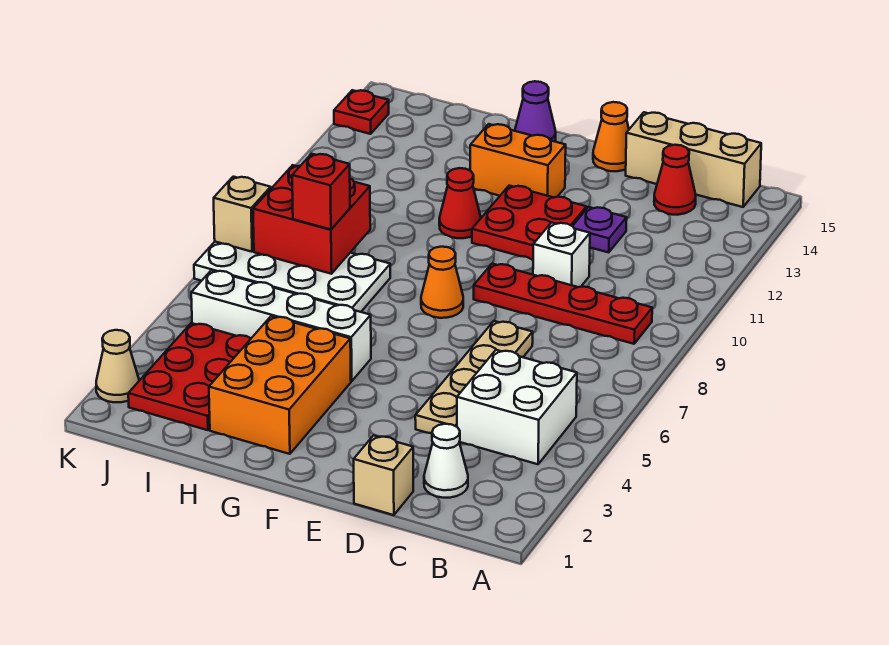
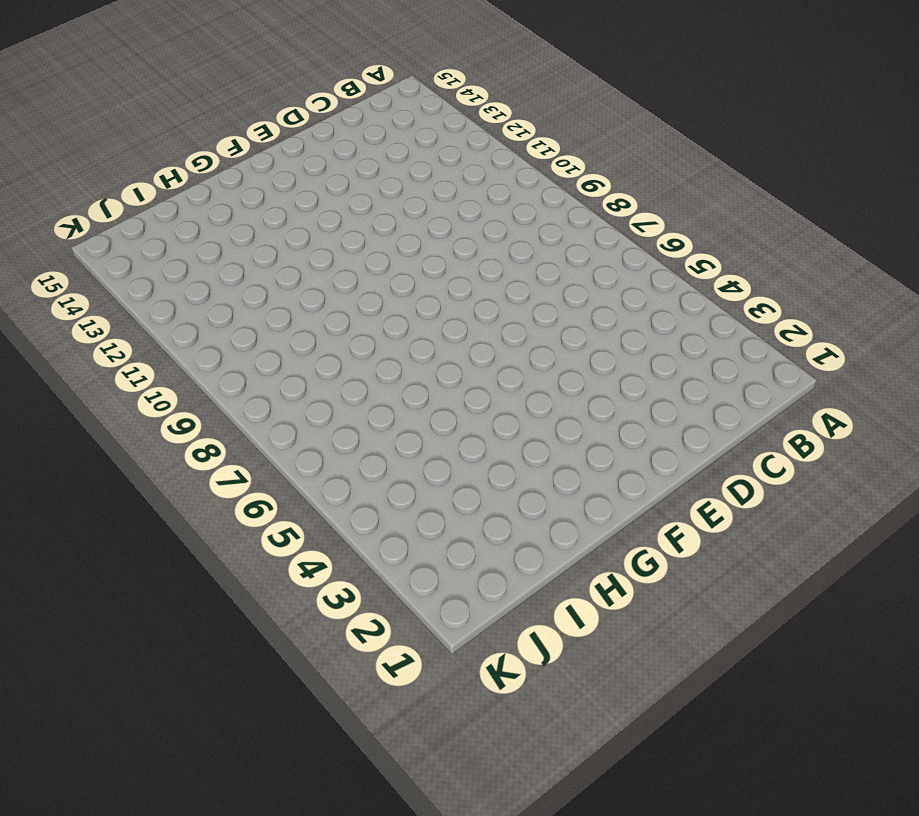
none -> white 2x2 brick [457,350,577,464]
none -> red 1x4 plate [474,264,652,344]
none -> tan 1x3 brick [626,112,761,207]

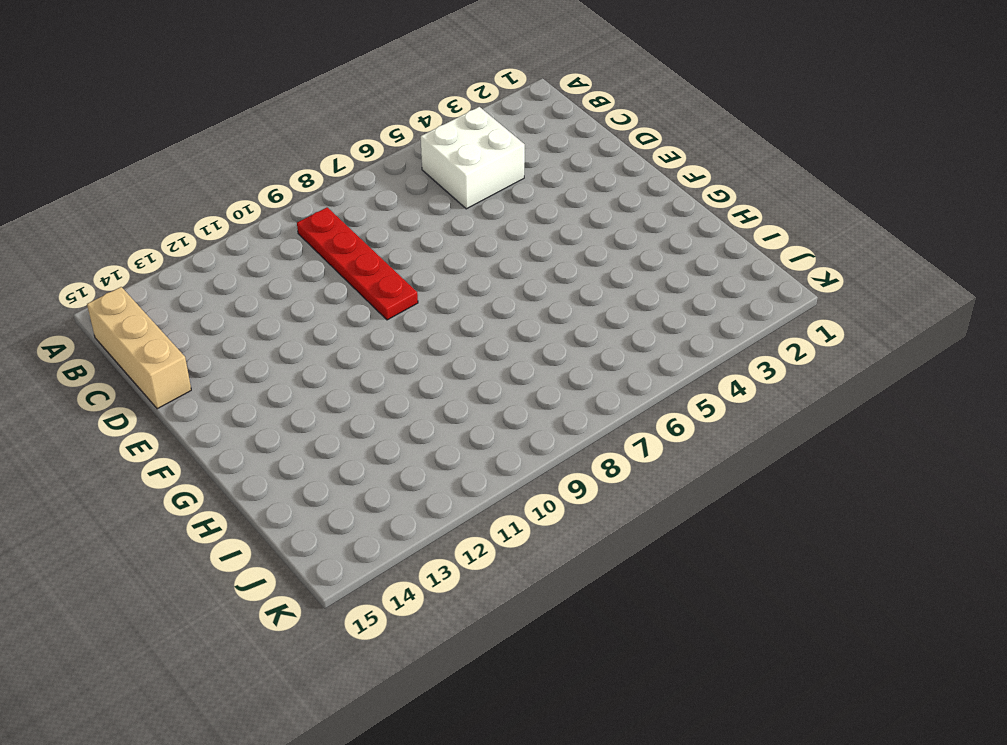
none -> white 1x1 cone [424,424,468,498]
none -> red 1x1 cone [654,145,696,215]
none -> tan 1x1 brick [354,435,413,515]

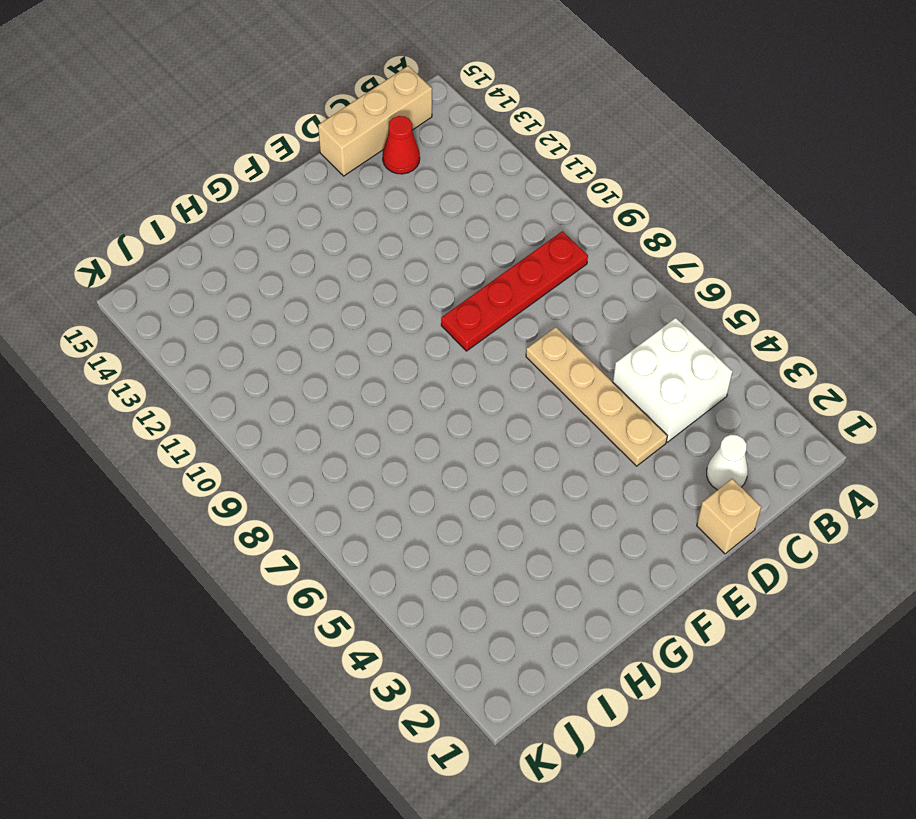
none -> white 1x1 brick [533,222,590,287]
none -> purple 1x1 plate [573,207,627,252]
none -> red 2x2 plate [472,186,587,260]

